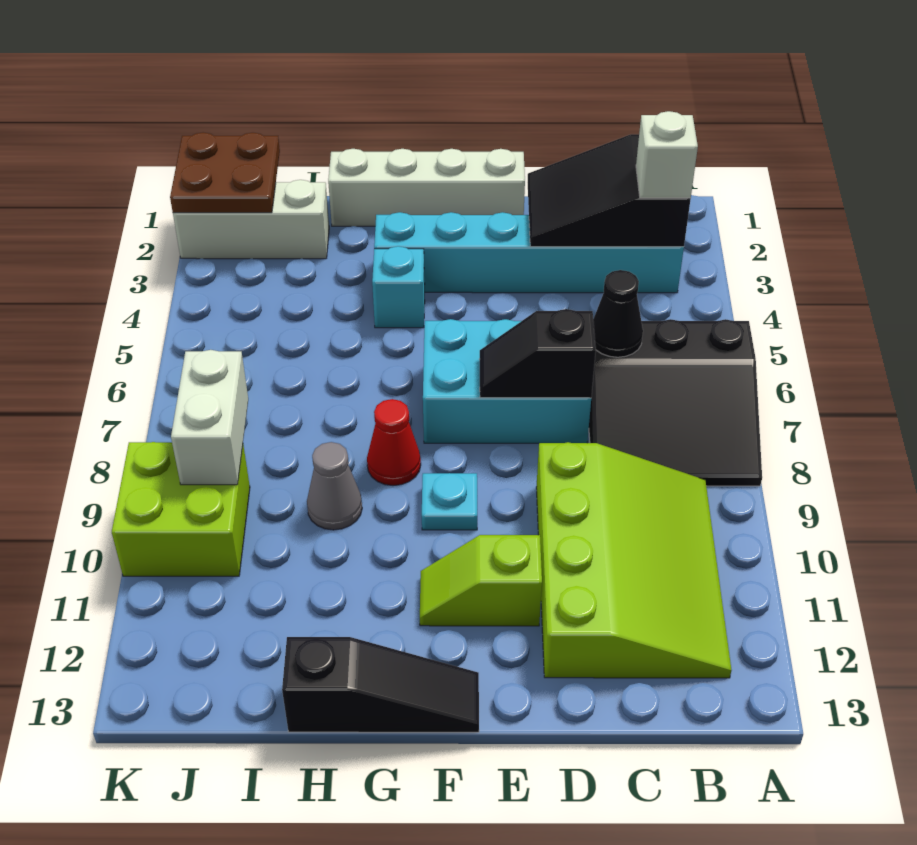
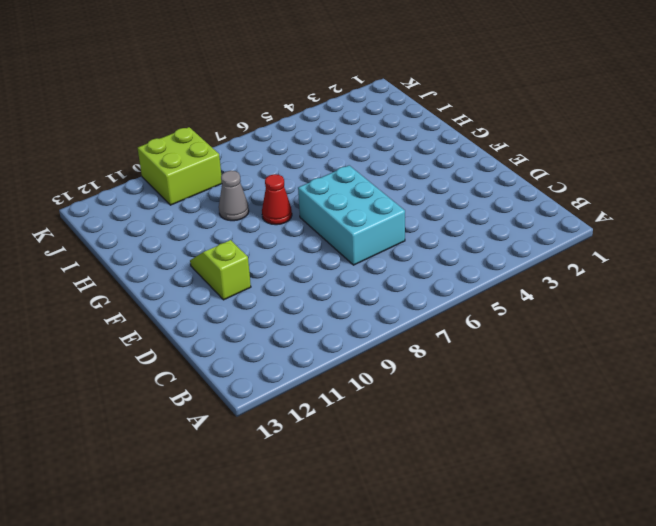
none -> black 3x3 slope [589,319,762,486]
none -> cyan 1x6 brick [374,212,684,293]
none -> lime 3x4 slope [536,442,732,678]

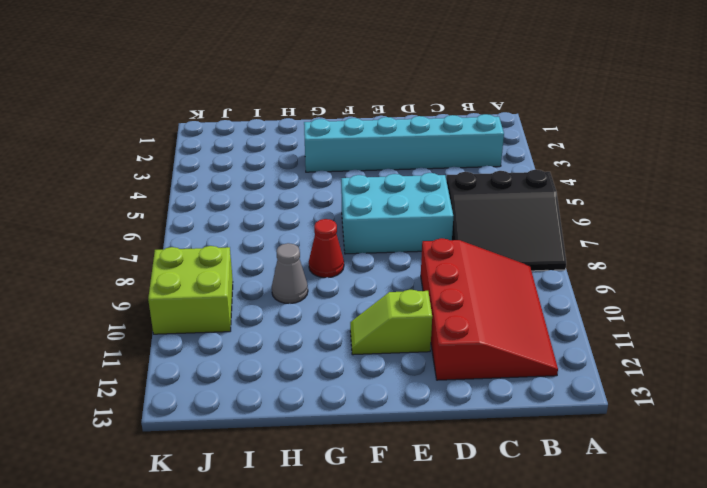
red 3x4 slope [421,238,558,380] -> lime 3x4 slope [536,442,732,678]
none -> white 1x4 brick [328,149,525,226]
none -> cyan 1x1 plate [422,473,477,530]
none -> black 1x3 slope [282,637,479,732]

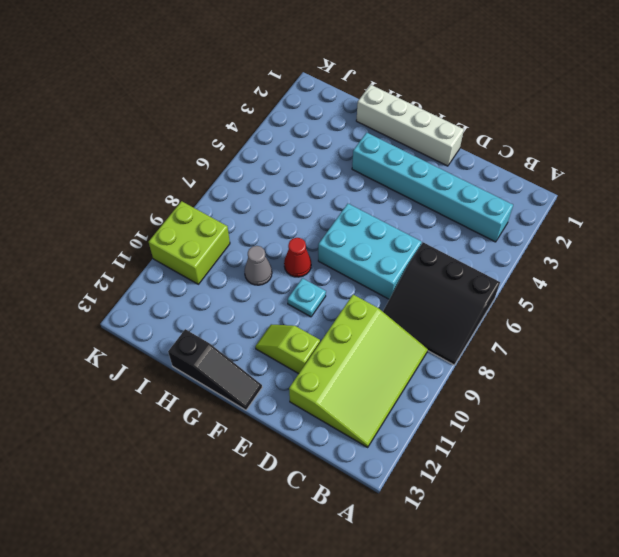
none -> cyan 1x1 brick [372,246,425,328]
none -> white 1x3 brick [173,180,329,259]
none -> black 2x3 slope [528,134,691,247]

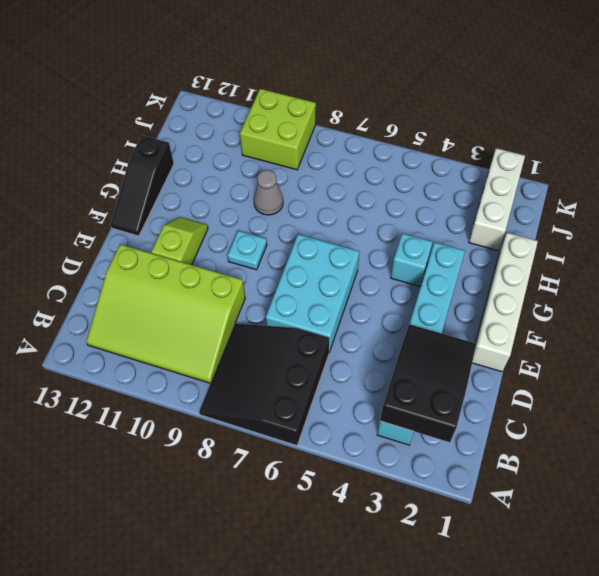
none -> red 1x1 cone [367,399,421,486]
none -> black 1x1 cone [593,270,643,357]
none -> black 1x2 slope [480,309,596,398]

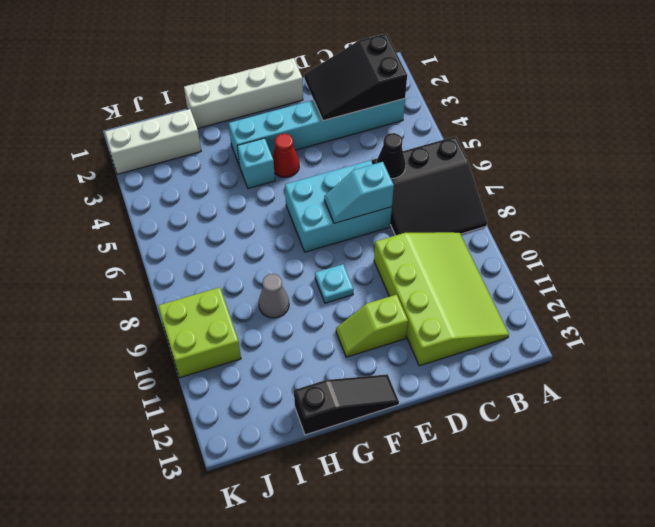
cyan 1x2 slope [324,162,394,223] -> black 1x2 slope [480,309,596,398]
red 1x1 cone [273,134,299,178] -> red 1x1 cone moved to [367,399,421,486]
none -> brown 2x2 plate [170,132,280,213]
none -> white 1x2 brick [171,350,248,485]
none -> white 1x1 brick [636,111,698,198]

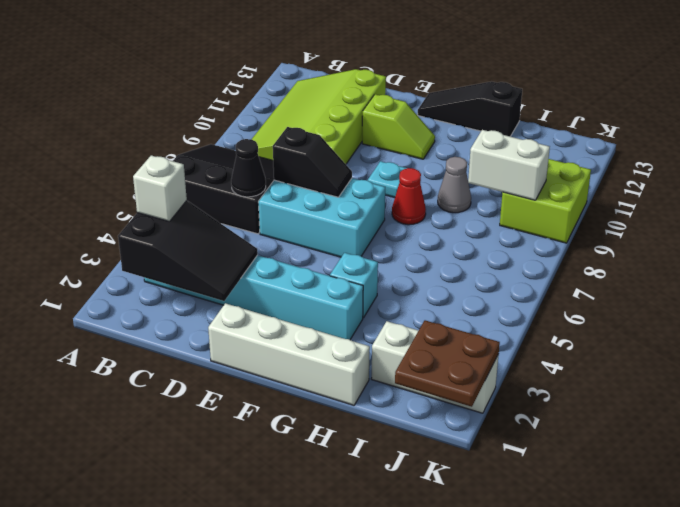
white 1x2 brick [468,130,550,200] -> white 1x2 brick turned to [171,350,248,485]

